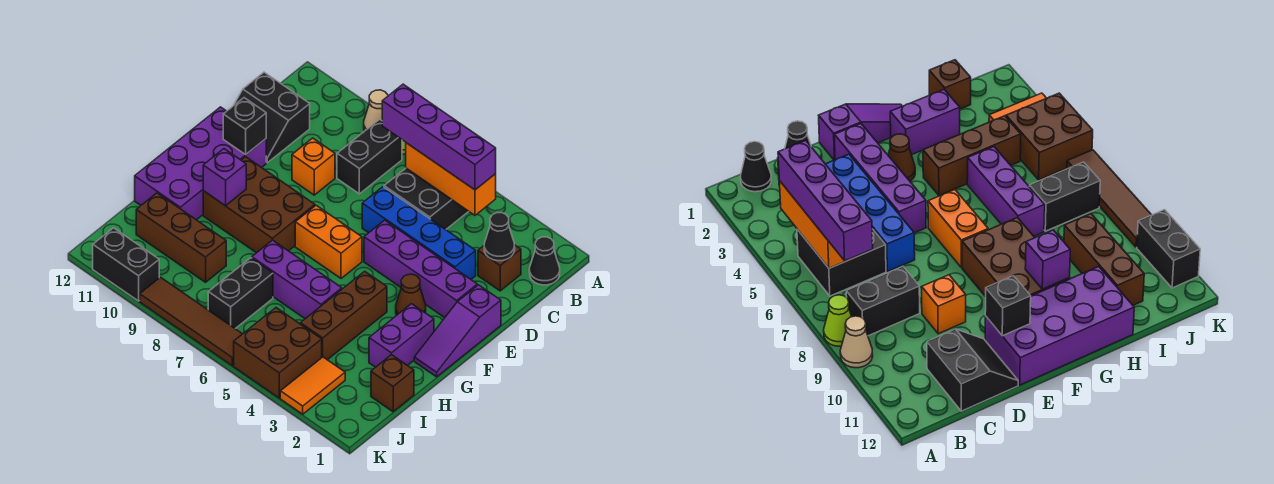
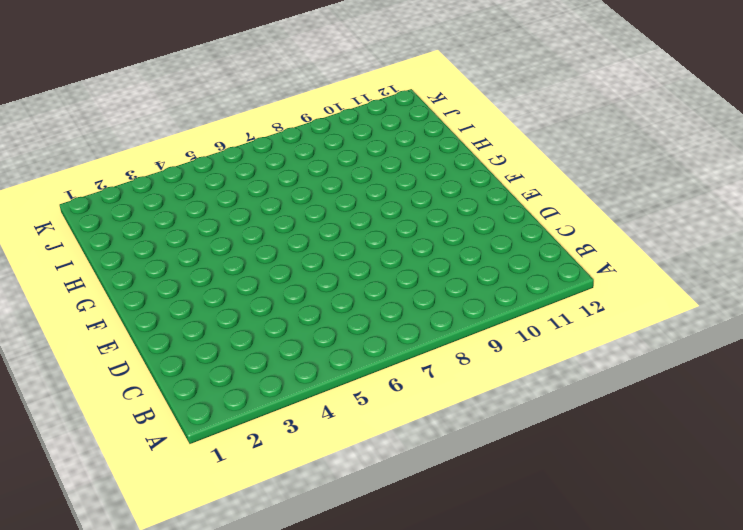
none -> lime 1x1 cone [824,295,852,346]
none -> tan 1x1 cone [364,90,388,131]
none -> black 1x1 cone [529,237,560,285]
none -> black 2x2 brick [384,168,469,230]

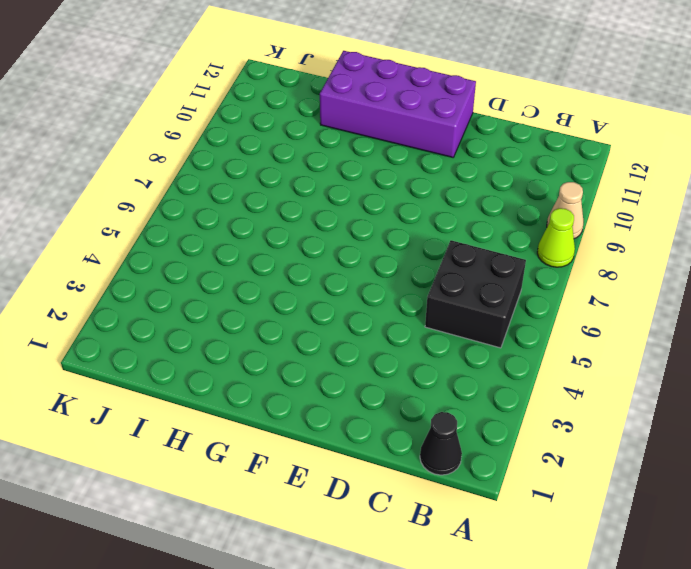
none -> black 1x2 brick [337,119,402,194]
none -> brown 1x1 brick [478,245,521,291]
none -> black 2x2 slope [234,72,310,163]
none -> blue 1x4 brick [362,187,476,279]

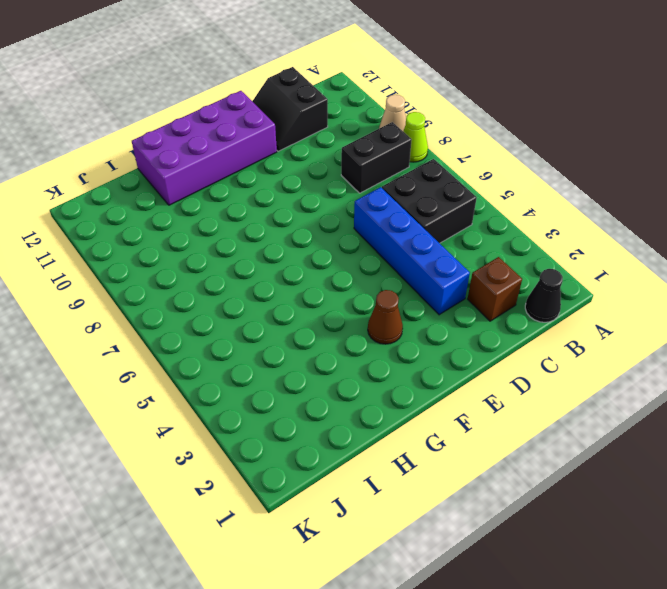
none -> orange 1x1 brick [292,138,335,195]
none -> purple 1x3 slope [414,285,501,377]
none -> purple 1x4 brick [364,220,477,318]
none -> orange 1x2 brick [295,205,362,278]

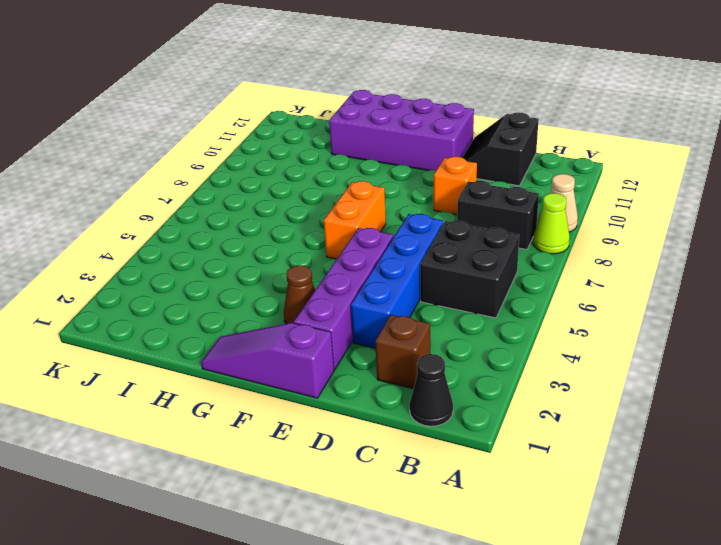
none -> brown 2x3 brick [203,157,315,253]
none -> purple 1x2 brick [369,304,434,367]
none -> brown 1x3 brick [300,271,387,360]
none -> purple 1x3 brick [252,240,342,319]

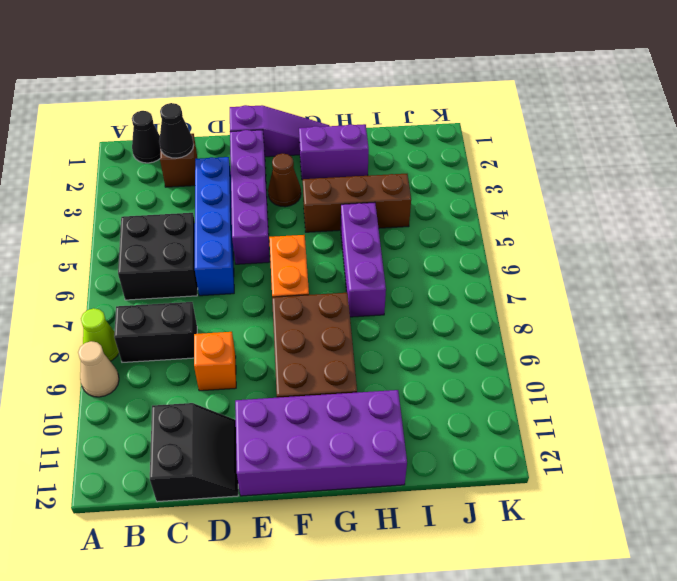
none -> brown 1x1 brick [371,355,414,412]
none -> black 1x2 brick [208,258,273,329]
none -> brown 1x3 brick [136,193,226,282]
none -> orange 1x2 tile [280,357,345,414]

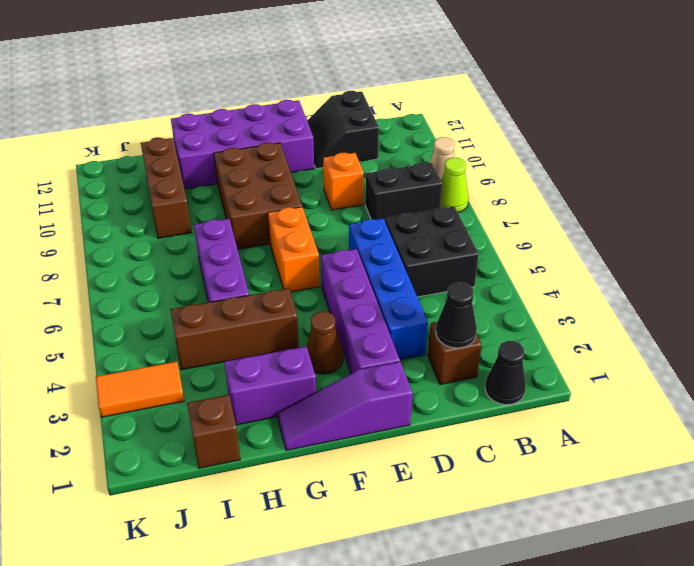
none -> black 1x2 brick [208,258,273,329]
none -> brown 2x2 brick [234,308,322,398]
none -> brown 1x4 tile [140,277,242,366]
none -> black 1x2 brick [93,228,159,301]

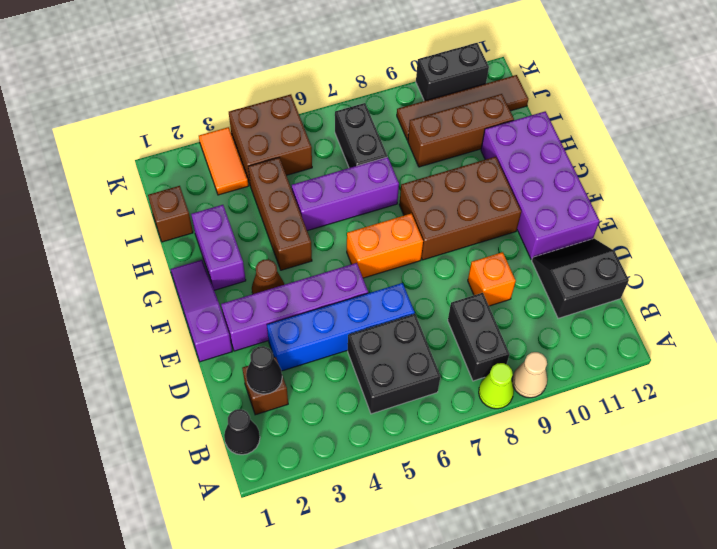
brown 1x4 tile [397,75,528,140] -> brown 1x4 tile moved to [140,277,242,366]
none -> orange 1x3 brick [406,143,496,215]
none -> black 1x1 brick [223,98,266,154]
none -> purple 1x1 brick [203,149,246,206]
none -> purple 1x4 brick [382,84,496,190]

